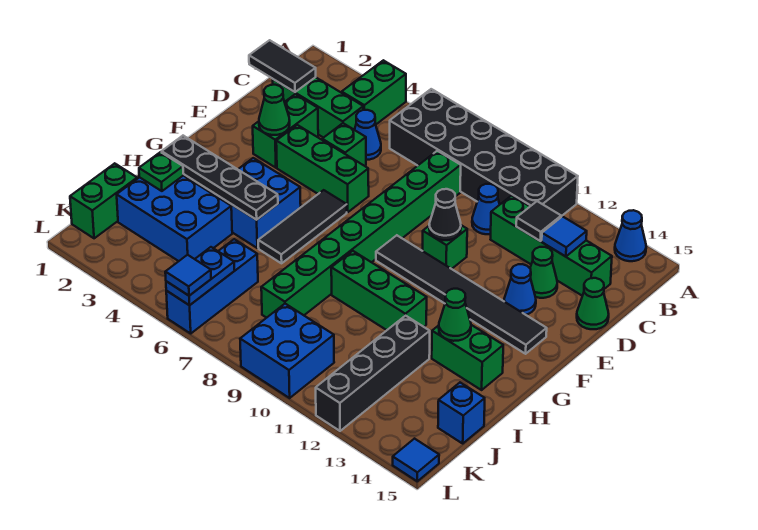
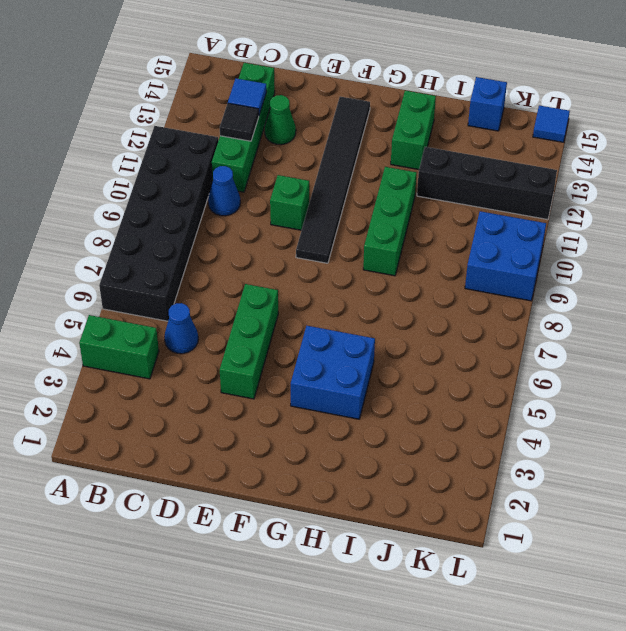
none -> blue 1x1 cone [615,210,646,261]
none -> green 1x3 brick [273,77,363,138]
none -> green 1x8 brick [261,151,461,318]
none -> green 1x2 brick [253,94,318,168]

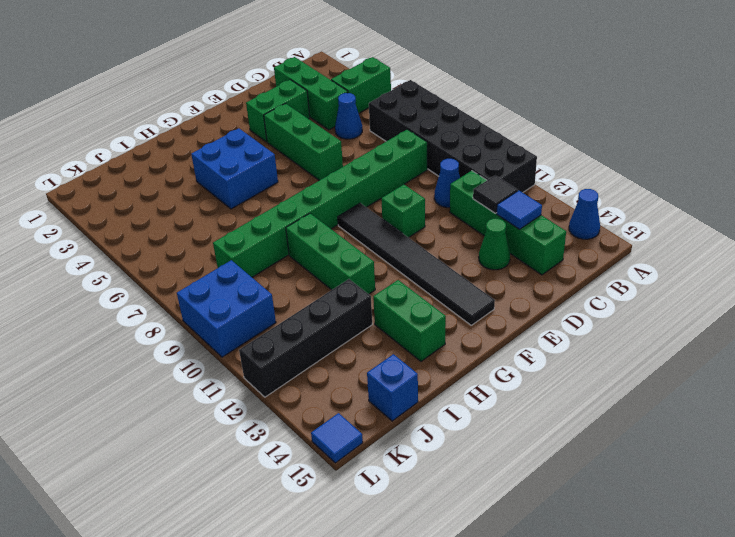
none -> green 1x1 brick [322,123,366,166]
none -> green 1x1 cone [577,278,609,329]
none -> blue 1x1 cone [504,264,536,315]
none -> black 1x3 tile [258,190,347,263]

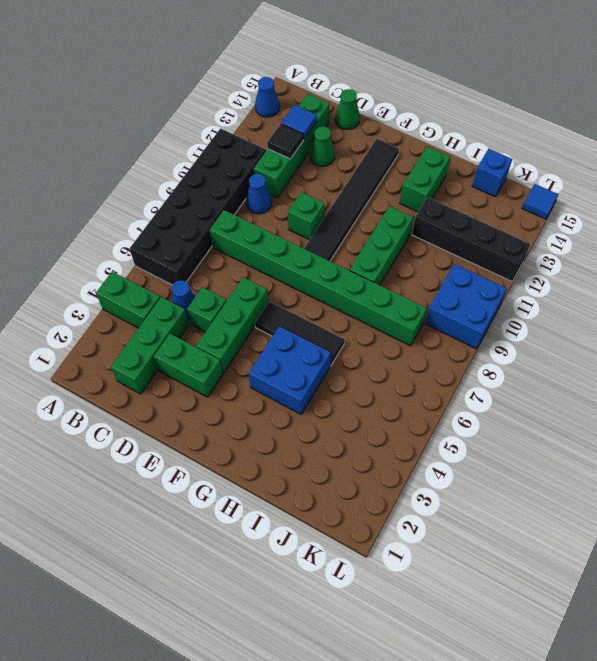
none -> blue 1x1 cone [504,264,536,315]
none -> blue 2x3 brick [117,176,232,261]
none -> green 1x2 brick [70,163,137,238]
none -> blue 1x3 brick [166,239,258,333]

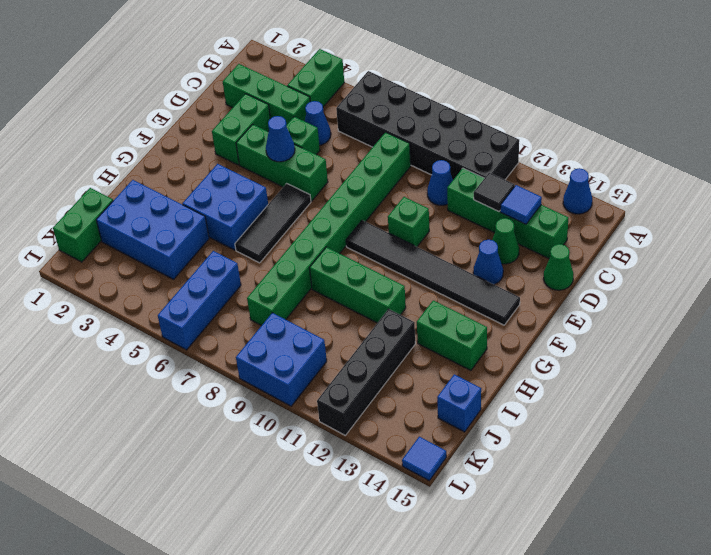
blue 1x1 cone [266,116,295,162] -> none
none -> black 1x2 tile [249,40,316,92]
none -> green 1x1 cone [259,85,290,135]
none -> black 1x1 cone [429,189,461,240]
none -> black 1x4 plate [162,136,278,220]

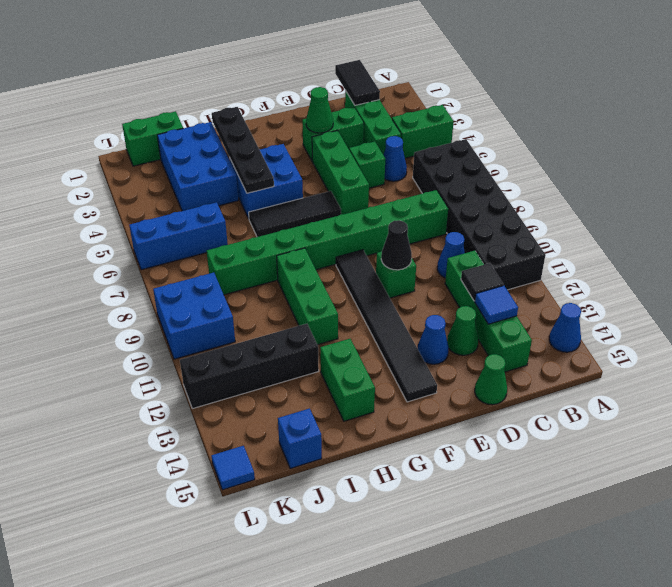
none -> green 1x1 cone [439,289,471,341]
none -> green 1x1 plate [139,152,183,191]
none -> blue 1x2 plate [166,247,235,305]
none -> blue 1x1 tile [165,255,211,296]

